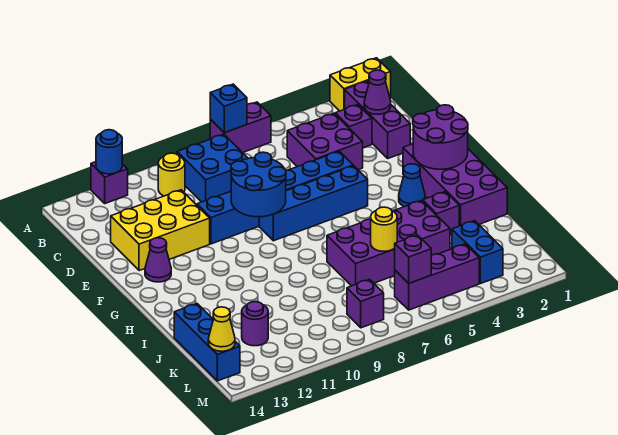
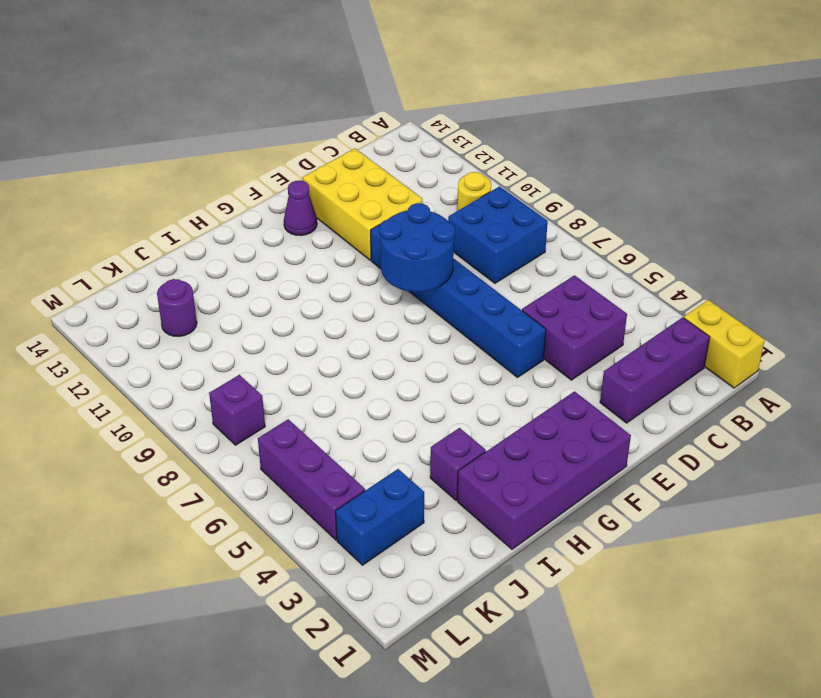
none -> purple 1x2 brick [210,102,271,153]
none -> purple 1x1 brick [91,162,128,203]
none -> purple 1x1 brick [335,105,372,148]

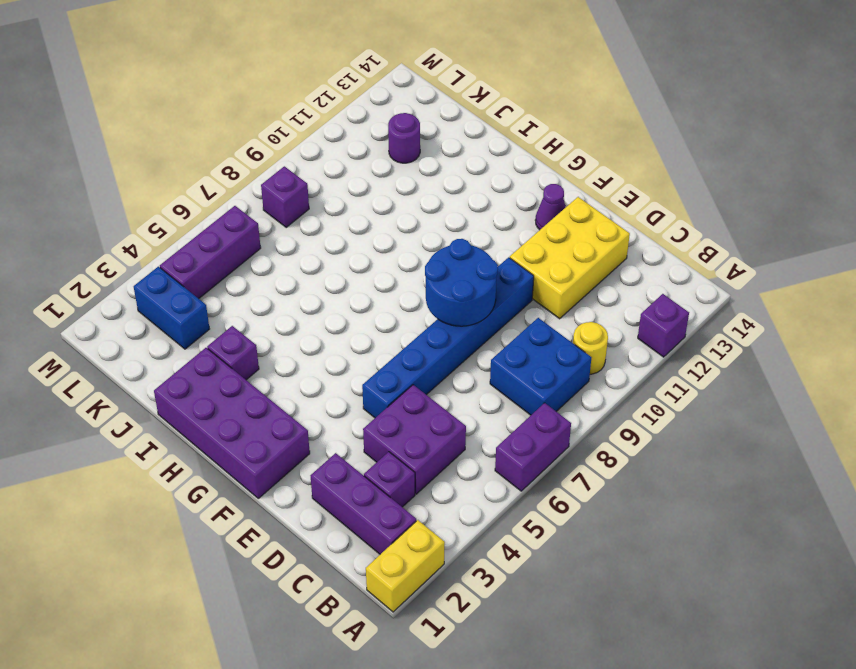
none -> blue 1x4 brick [259,166,368,241]
none -> blue 1x1 cone [399,164,425,207]
none -> purple 2x4 brick [327,201,450,286]

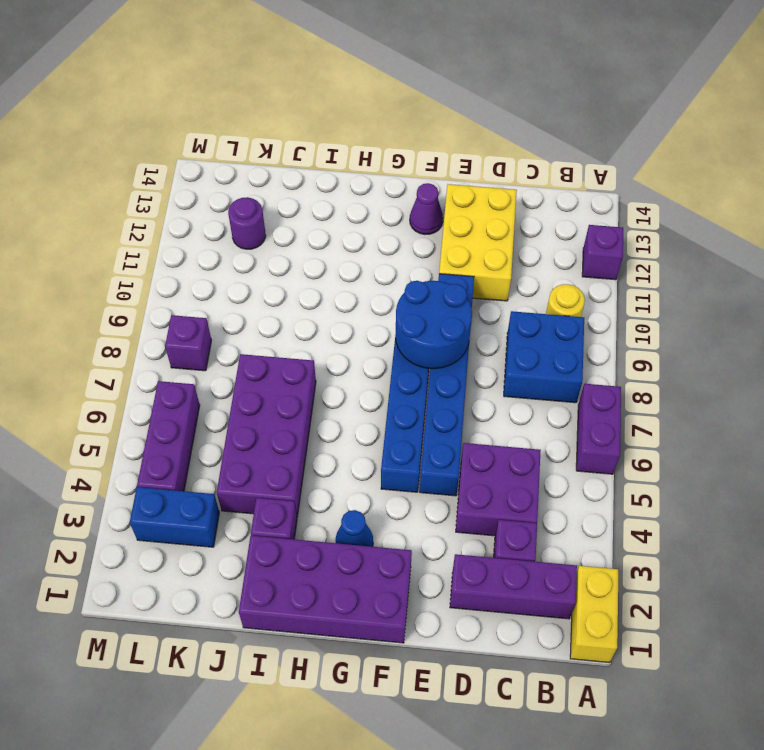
none -> blue 1x3 brick [174,304,240,381]
none -> blue 1x1 brick [210,84,247,133]
none -> blue 1x1 round brick [96,130,122,174]

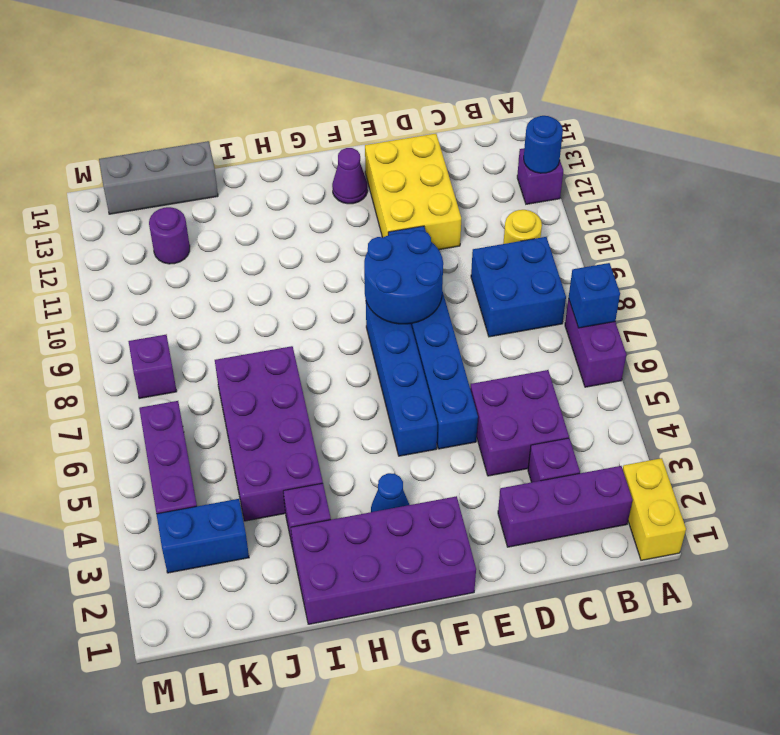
grey 1x3 brick [99,141,218,214] -> blue 1x3 brick [174,304,240,381]
none -> purple 1x1 cone [364,70,391,114]
none -> purple 2x2 round brick [413,105,468,169]
none -> yellow 1x1 round brick [370,207,397,251]

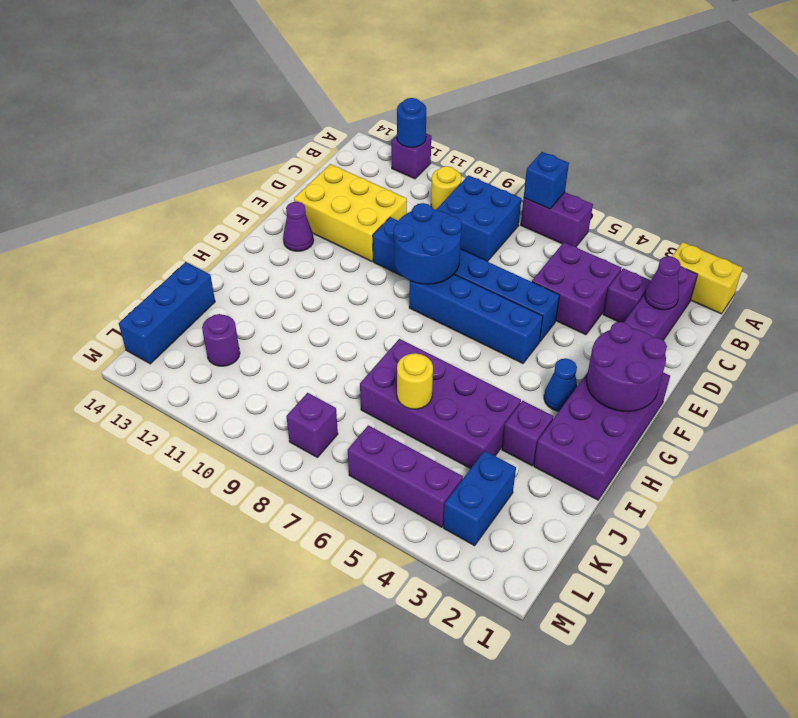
none -> purple 1x1 brick [395,235,431,283]
none -> yellow 1x1 cone [208,307,235,351]

